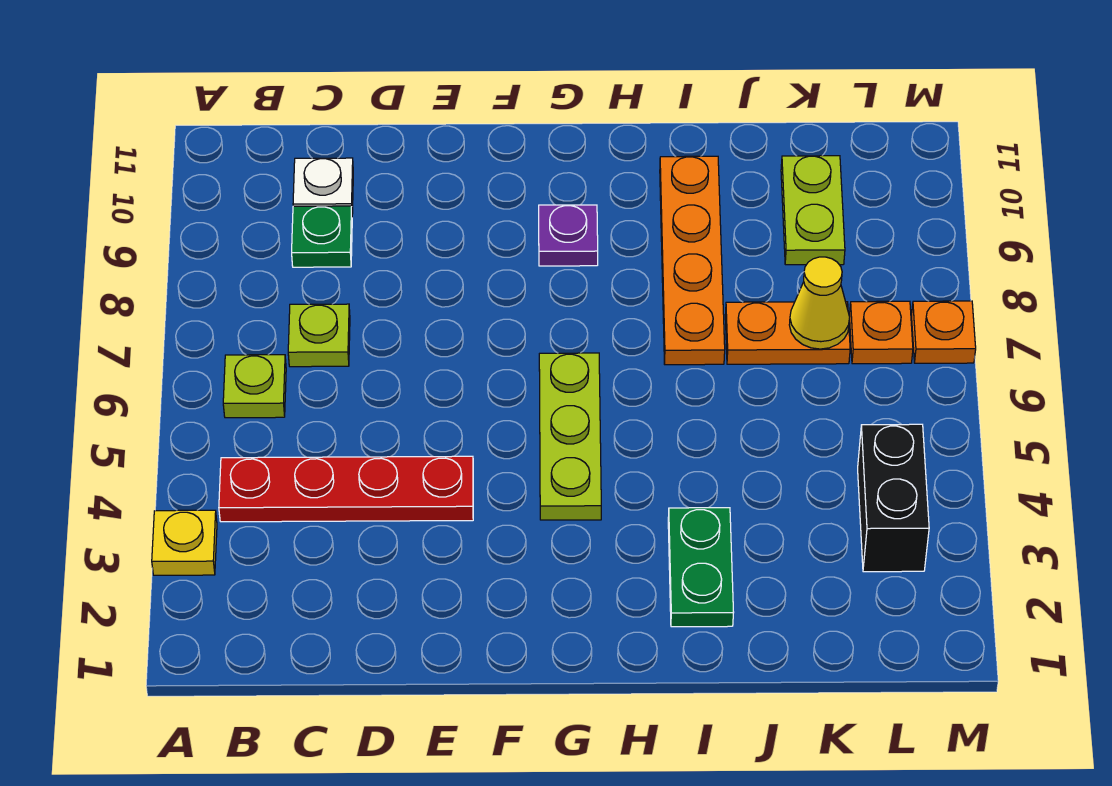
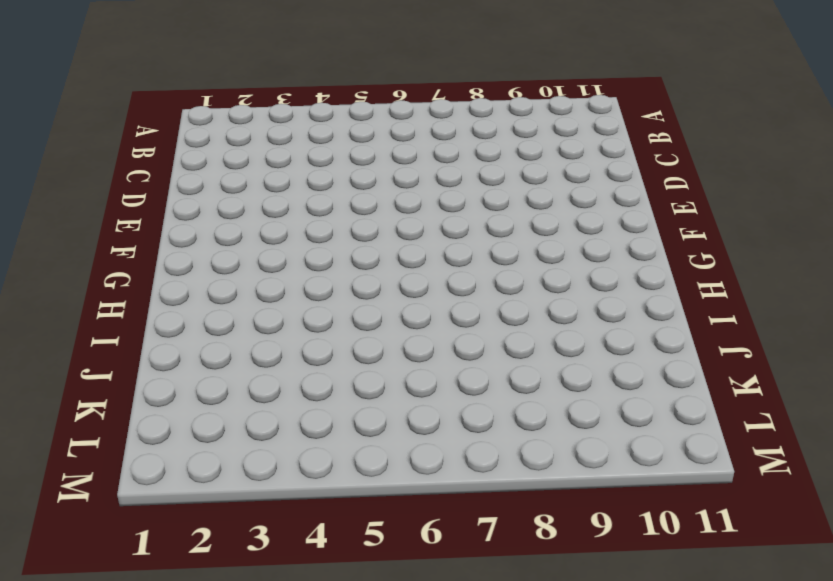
none -> yellow 1x1 plate [152,510,217,575]
none -> red 1x4 plate [219,456,473,522]
none -> lime 1x1 plate [223,355,286,418]

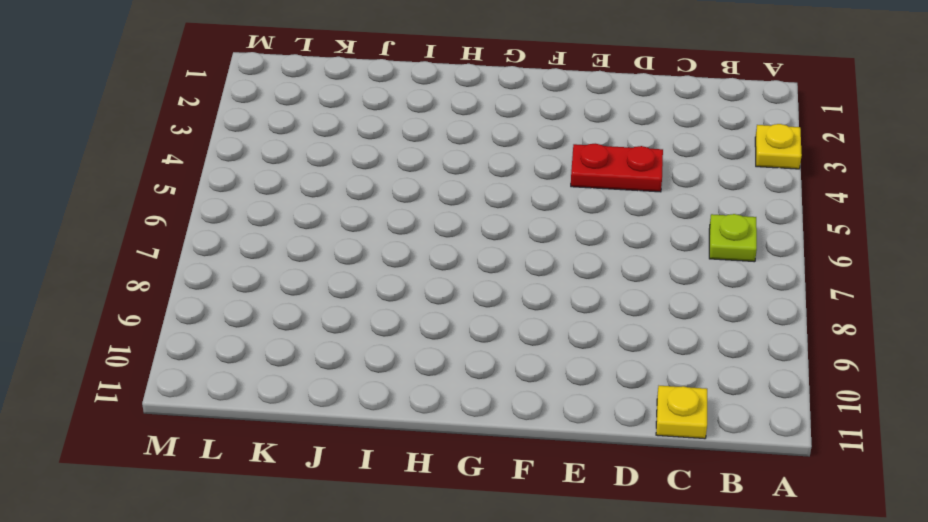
yellow 1x1 plate [656,386,707,439] -> none
red 1x2 plate [571,144,663,192] -> red 1x4 plate [219,456,473,522]
none -> lime 1x1 plate [288,304,350,367]
none -> green 1x1 plate [292,206,352,267]
none -> white 1x1 plate [293,158,353,214]

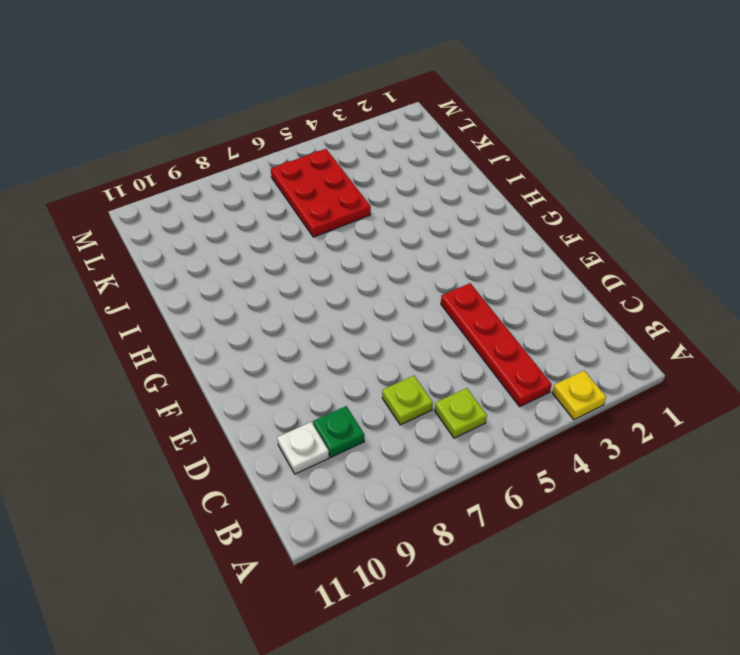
red 2x3 plate [271,149,371,237] -> none
none -> lime 1x3 plate [539,353,601,520]
none -> purple 1x1 plate [539,205,598,266]
none -> green 1x2 plate [668,508,734,627]

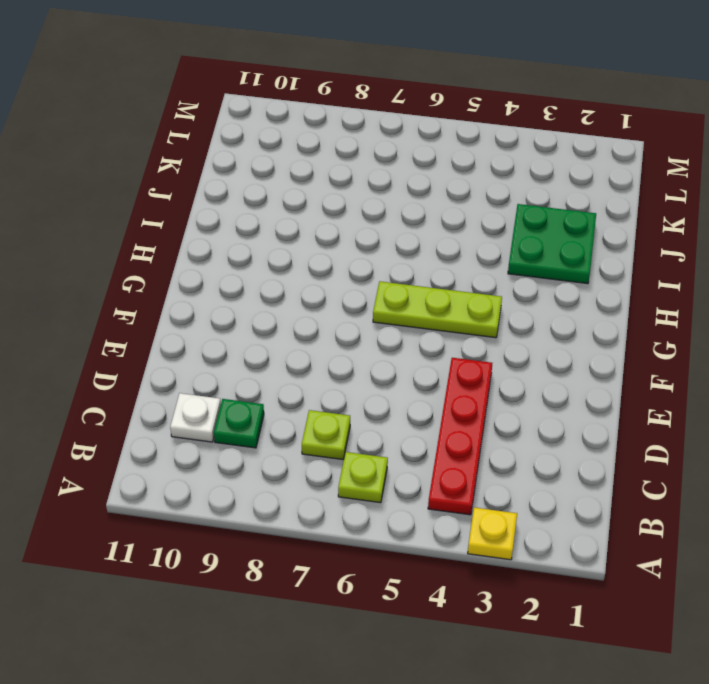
green 2x2 plate [508,204,596,284] -> green 1x2 plate [668,508,734,627]
none -> purple 1x1 plate [539,205,598,266]
none -> orange 1x4 plate [660,156,725,365]
none -> orange 1x2 plate [725,302,850,364]

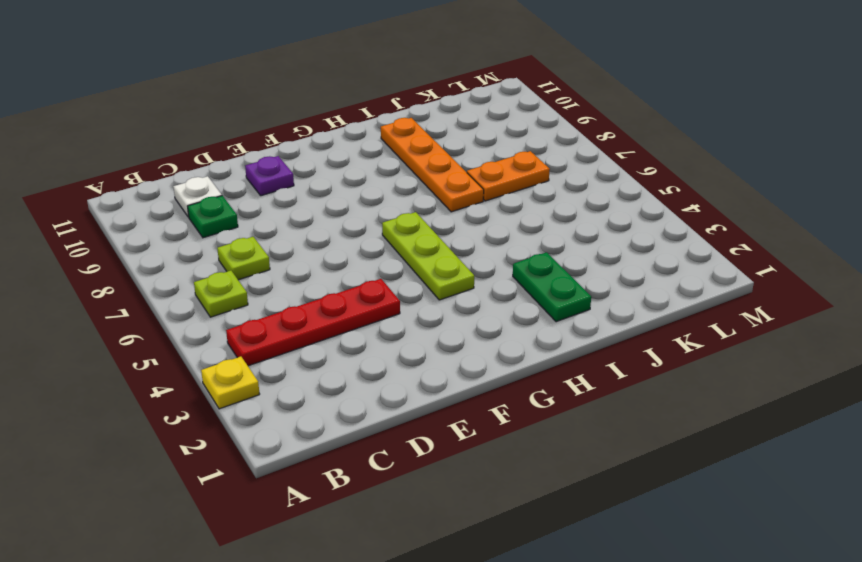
purple 1x1 plate [245,156,294,196] -> purple 1x1 plate moved to [539,205,598,266]
none -> lime 1x2 plate [781,156,845,265]
none -> black 1x2 brick [858,424,929,572]
none -> orange 1x1 plate [849,301,913,364]

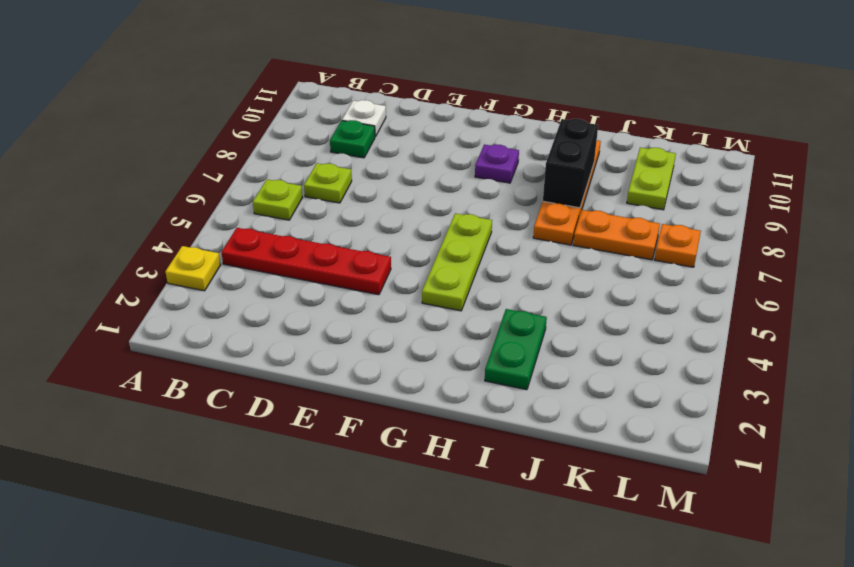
black 1x2 brick [543,119,598,208] -> black 1x2 brick moved to [858,424,929,572]
none -> orange 1x1 plate [912,301,976,363]
none -> yellow 1x1 cone [789,257,850,349]

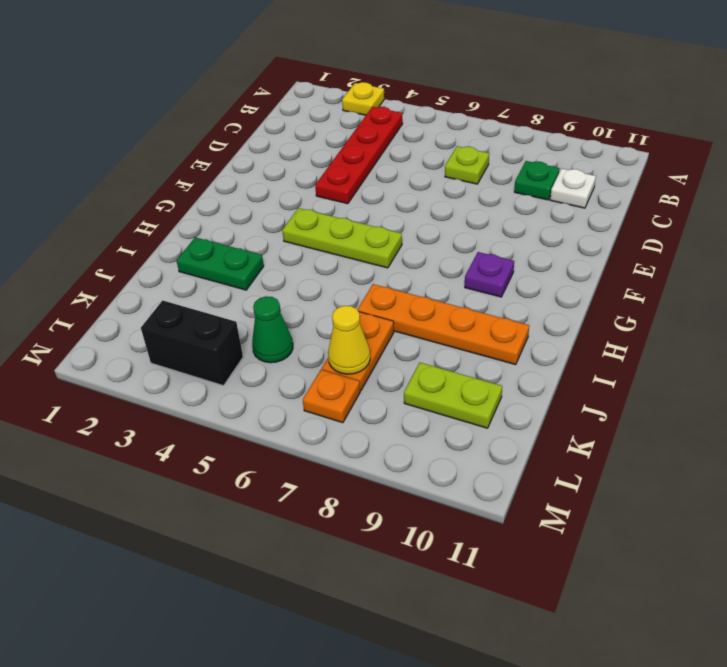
green 1x1 cone [252,296,293,363] -> none
none -> lime 1x1 plate [223,355,286,418]
none -> orange 1x1 plate [912,301,976,363]

